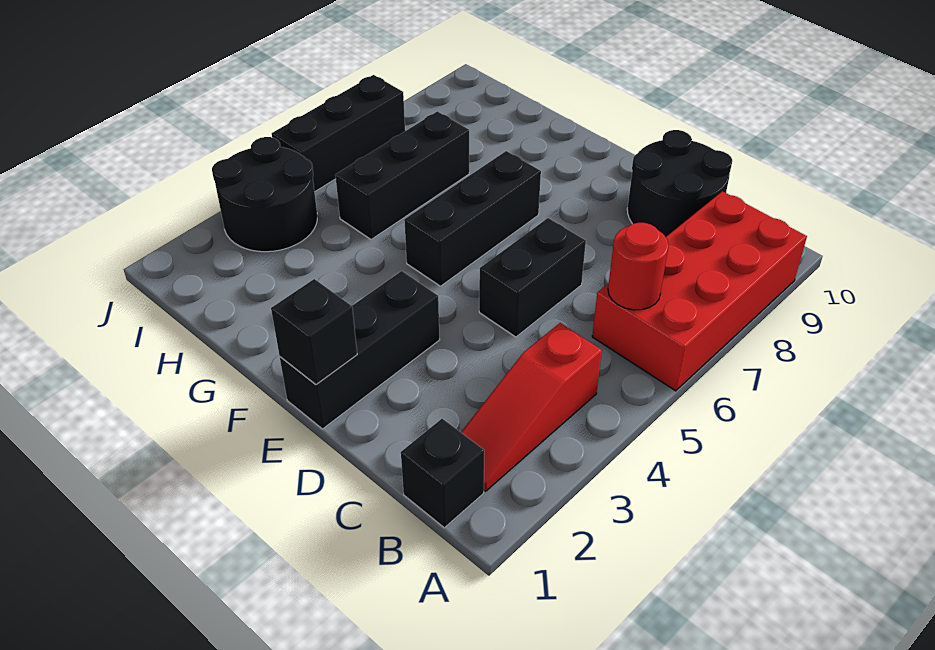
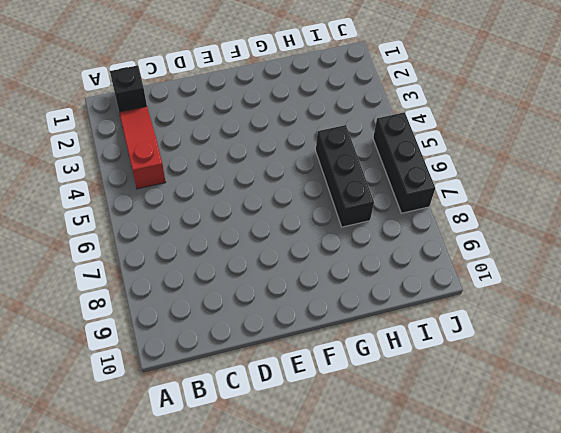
none -> red 2x4 brick [592,191,807,391]
none -> black 2x2 round brick [627,130,732,237]
none -> black 1x2 brick [479,218,586,337]

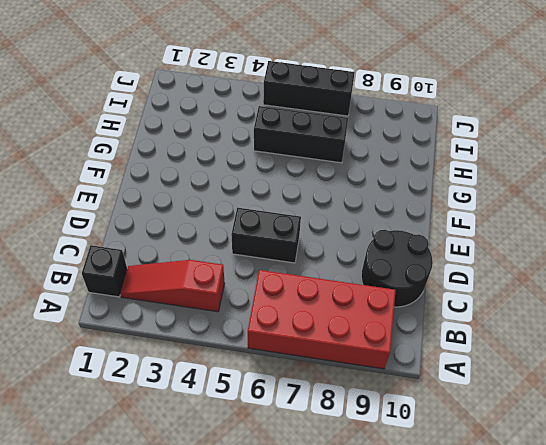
none -> black 1x3 brick [280,271,440,429]
none -> black 1x3 brick [404,151,541,286]
none -> black 2x2 round brick [212,137,317,252]

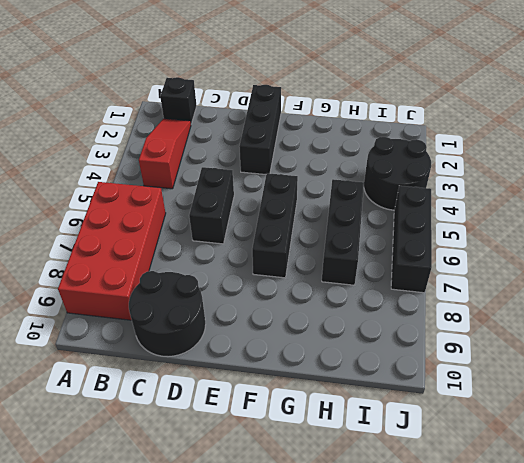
none -> red 1x1 round brick [608,223,669,310]
none -> black 1x1 brick [271,279,357,384]

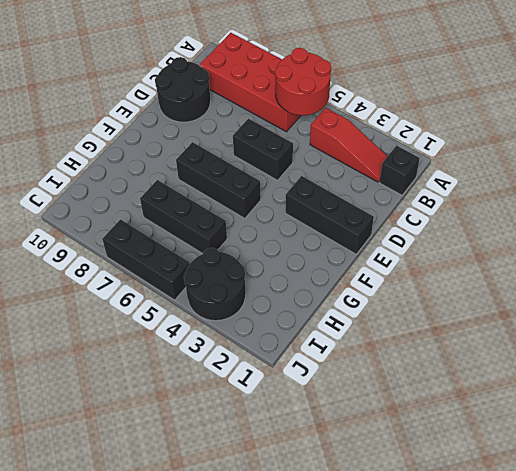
red 2x2 round brick [275,48,331,115] -> red 1x1 round brick [608,223,669,310]
none -> black 1x1 brick [271,279,357,384]

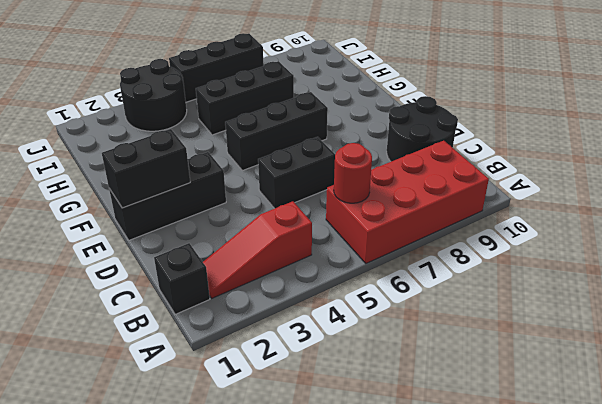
black 1x2 brick [102,129,190,208] -> black 1x1 brick [271,279,357,384]

